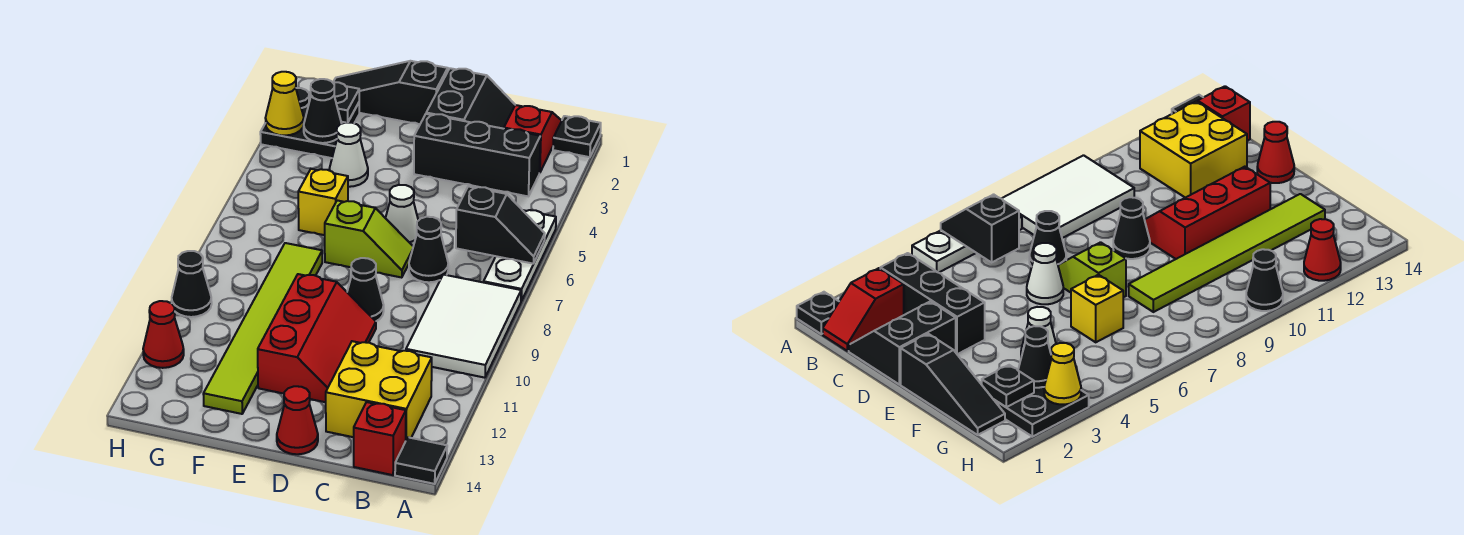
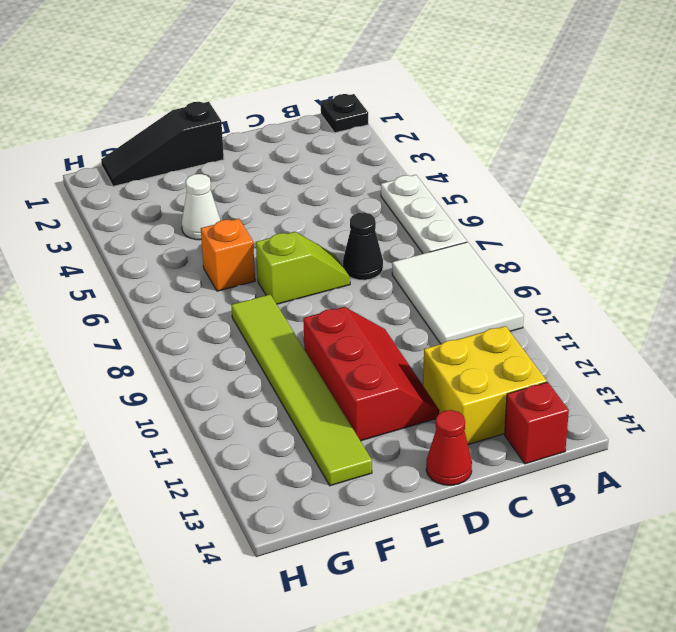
orange 1x1 brick [201,219,255,291] -> yellow 1x1 brick [298,169,348,235]
none -> black 1x1 tile [395,437,447,484]
none -> red 1x2 slope [504,105,562,173]
none -> black 1x3 brick [414,114,540,196]

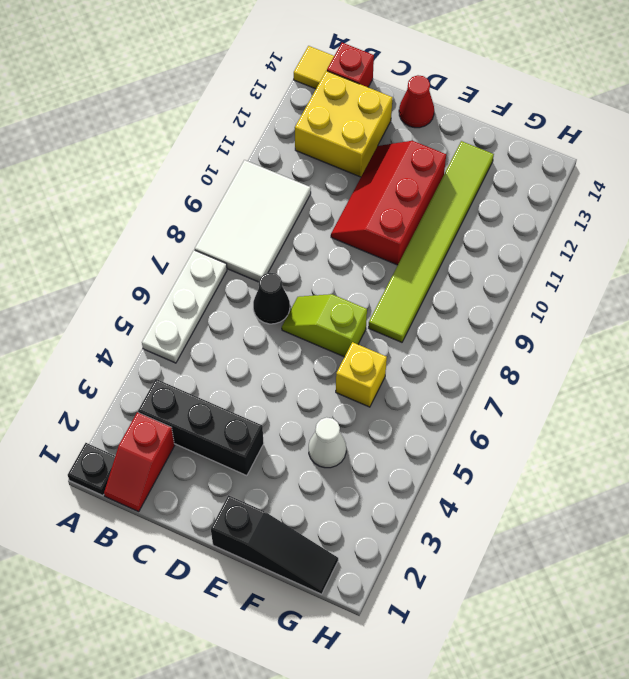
yellow 1x1 tile [294,46,334,89] -> black 1x1 tile [395,437,447,484]
none -> black 2x2 slope [426,68,515,129]
none -> white 1x1 cone [386,185,418,246]
none -> black 1x1 cone [347,258,384,321]

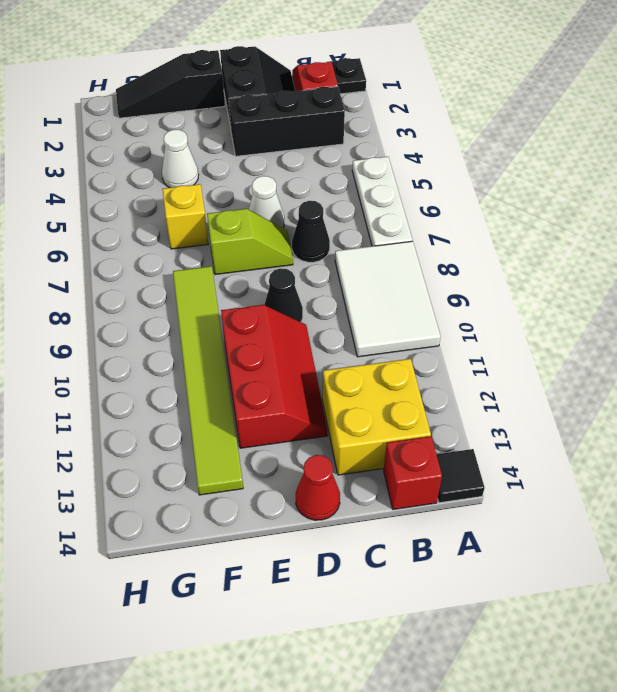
none -> black 2x2 plate [260,88,359,158]
none -> black 1x1 cone [172,251,212,317]
none -> red 1x1 cone [143,301,184,368]

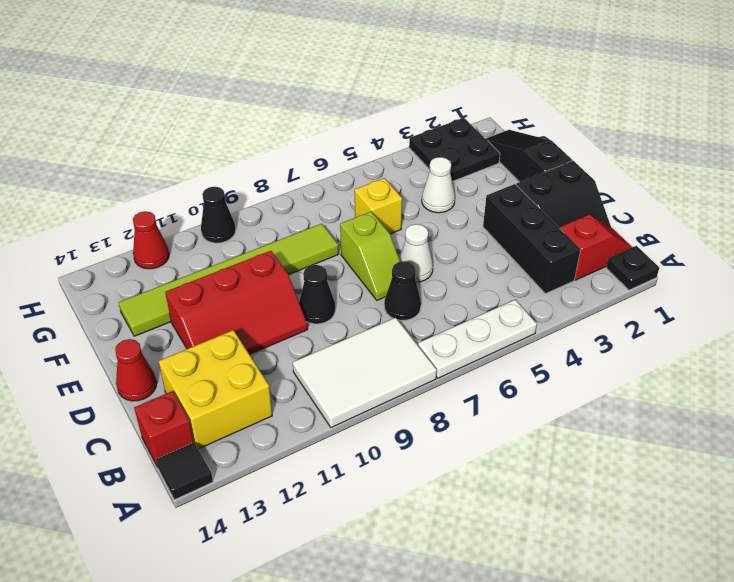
none -> black 1x2 slope [456,186,545,264]
none -> black 1x1 plate [333,82,359,123]
none -> black 1x1 cone [304,79,342,143]

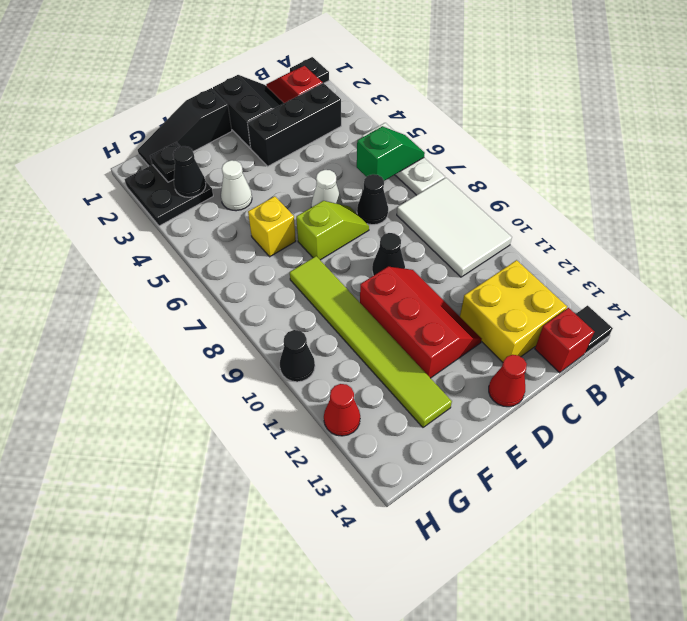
green 1x2 slope [357,126,425,181] -> black 1x2 slope [456,186,545,264]
none -> yellow 1x1 cone [266,72,304,136]

